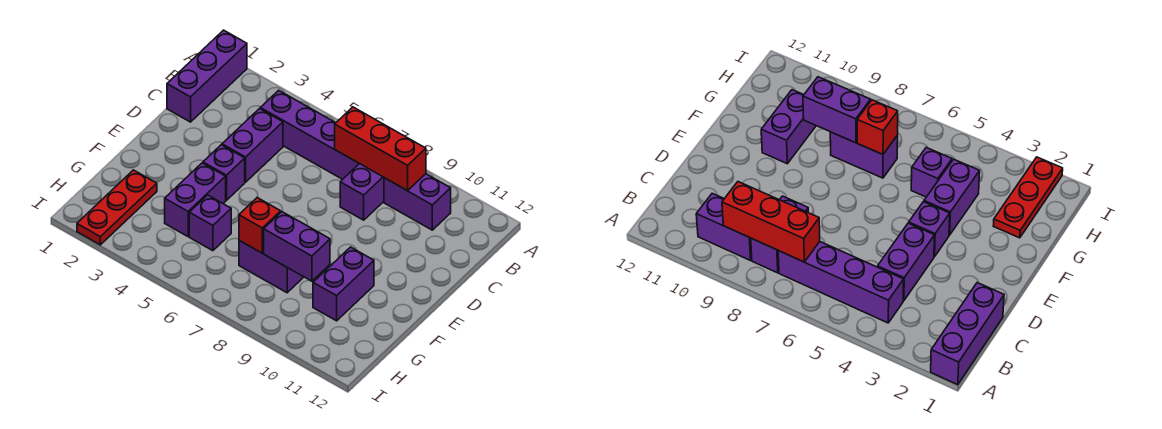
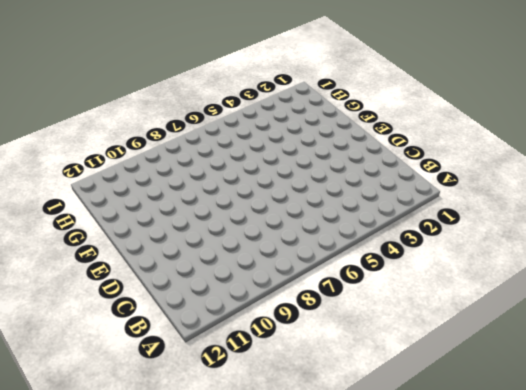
none -> purple 1x3 brick [167,30,247,122]
none -> purple 1x4 brick [260,90,359,179]
none -> purple 1x2 brick [340,164,384,220]

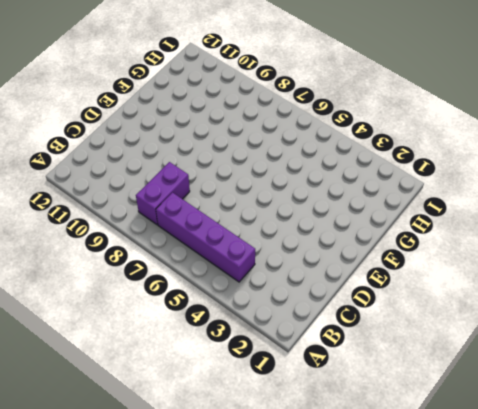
none -> purple 1x3 brick [167,30,247,122]
none -> purple 1x2 brick [384,174,451,230]
none -> purple 1x2 brick [222,109,283,182]

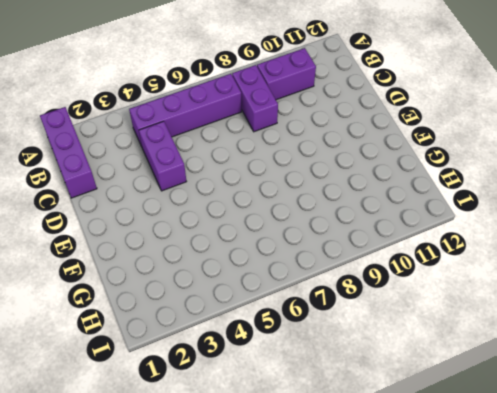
none -> purple 1x1 brick [203,145,245,200]
none -> purple 1x2 brick [165,163,226,236]
none -> purple 1x2 brick [313,247,374,321]

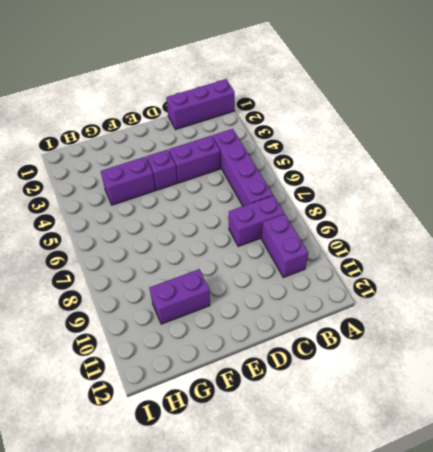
none -> red 1x3 plate [77,170,157,245]
none -> purple 1x1 brick [189,195,231,251]
none -> purple 1x2 brick [239,241,304,293]

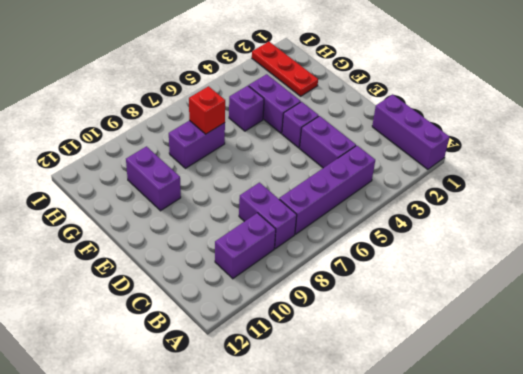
none -> red 1x3 brick [335,107,426,191]
none -> purple 1x2 brick [264,212,330,281]

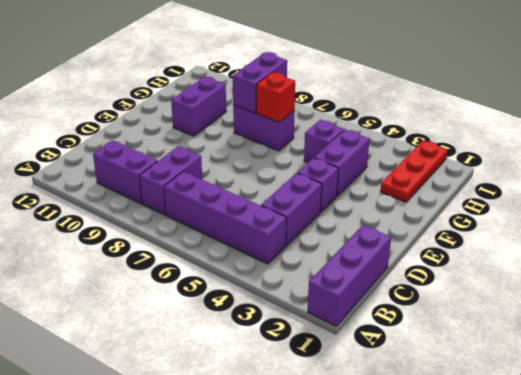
purple 1x2 brick [233,52,287,113] -> purple 1x2 brick turned to [264,212,330,281]
none -> red 1x3 brick [335,107,426,191]

